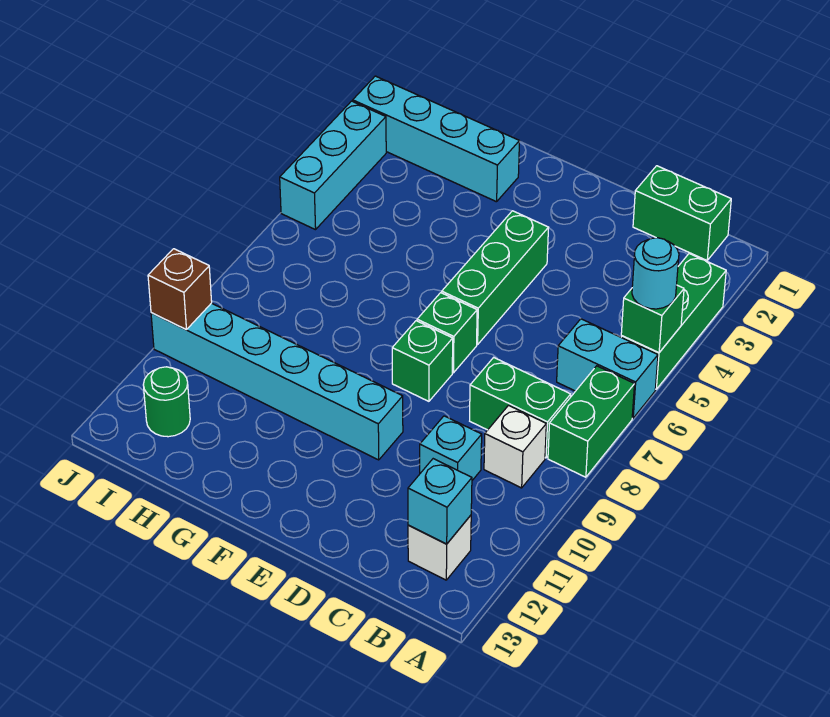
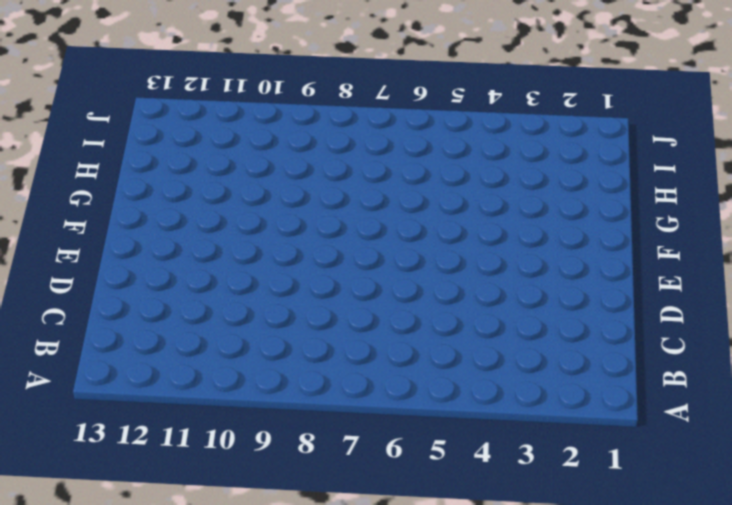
none -> green 1x3 brick [621,254,726,389]
none -> cyan 1x2 brick [557,319,658,418]
none -> green 1x2 brick [548,366,635,477]

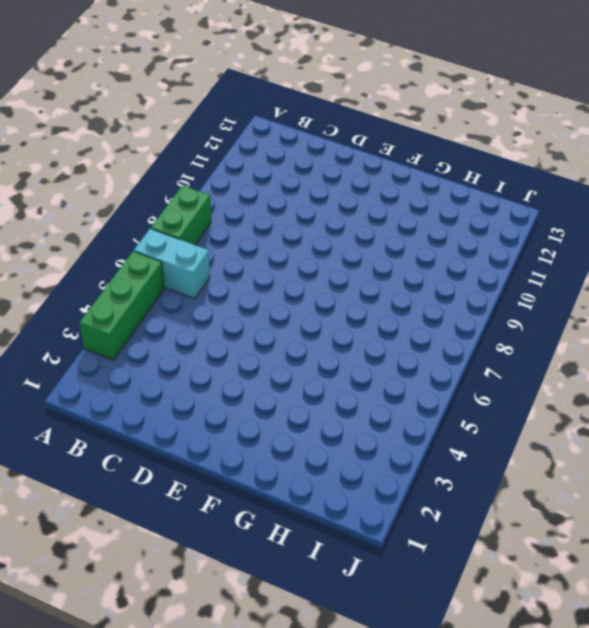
none -> green 1x2 brick [633,166,731,260]
none -> green 1x2 brick [470,357,571,458]
none -> white 1x1 brick [484,405,546,488]

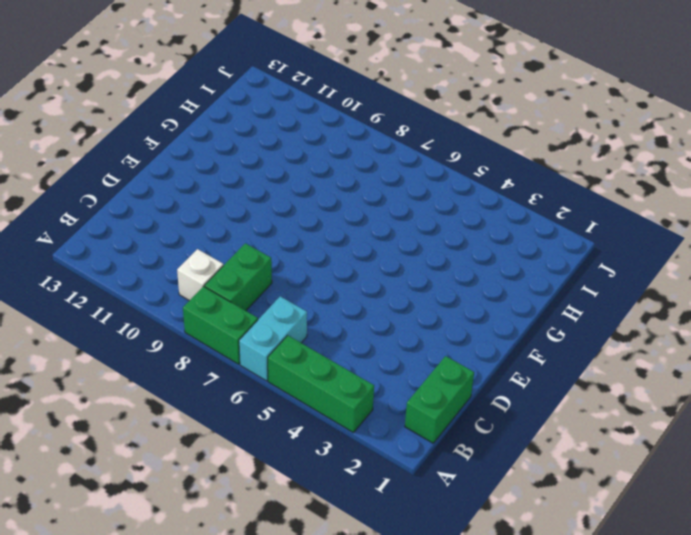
none -> white 1x1 brick [408,515,471,580]
none -> cyan 1x1 brick [420,416,482,480]
none -> green 1x3 brick [442,211,549,345]

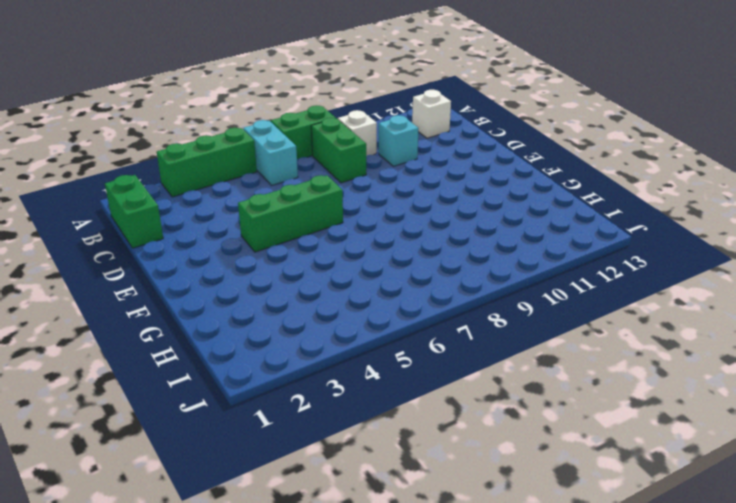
none -> green 1x1 brick [417,293,477,373]
none -> green 1x1 brick [392,321,453,401]
none -> cyan 1x6 brick [151,303,403,460]

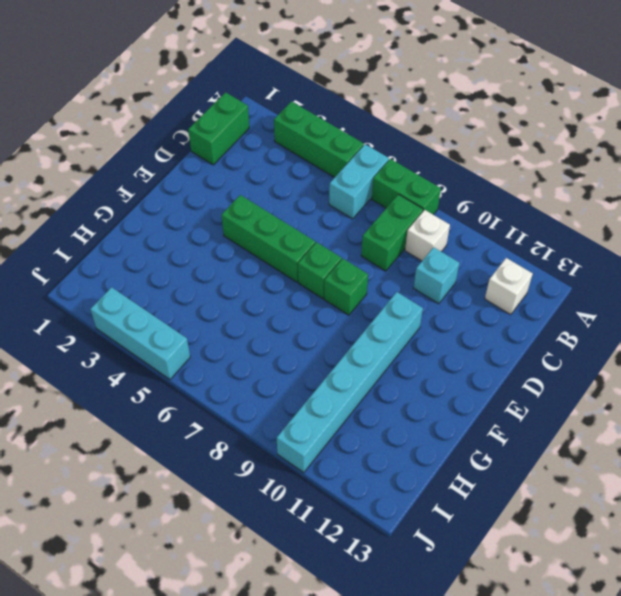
none -> cyan 1x4 brick [353,76,519,202]
none -> green 1x1 round brick [143,367,190,437]
none -> green 1x1 brick [621,285,684,353]

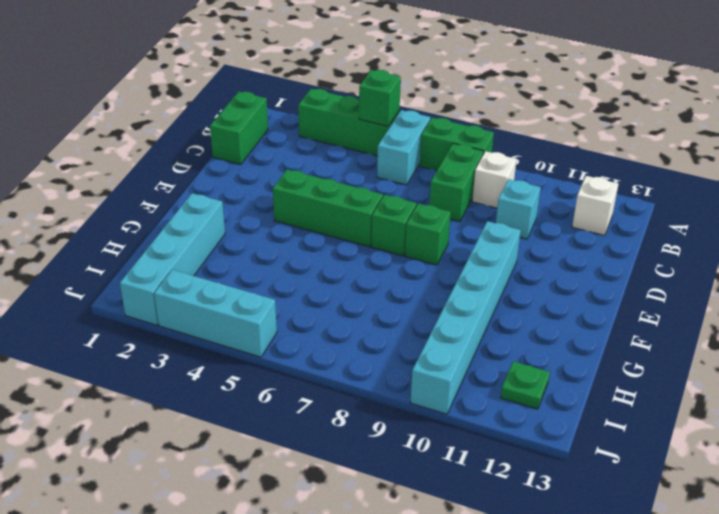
green 1x1 plate [501,361,550,409] -> green 1x1 round brick [143,367,190,437]
none -> cyan 1x1 brick [408,459,472,544]
none -> brown 1x1 brick [148,249,212,330]
none -> cyan 1x1 round brick [632,238,679,309]

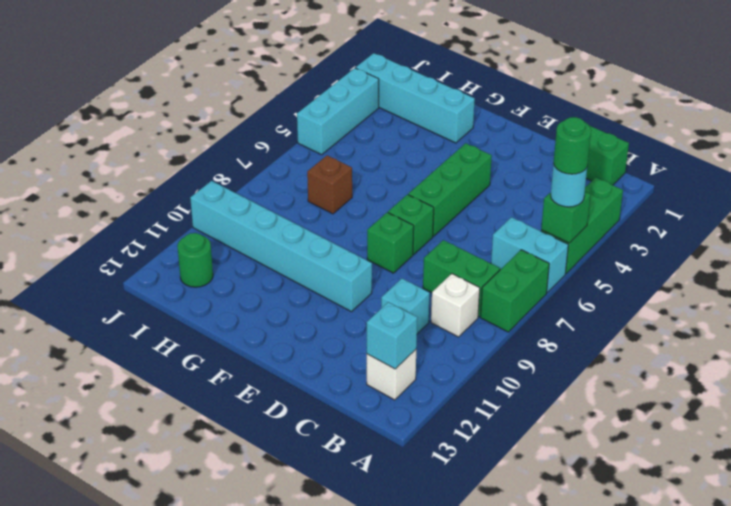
green 1x1 round brick [553,117,591,174] -> none
brown 1x1 brick [307,155,352,214] -> brown 1x1 brick moved to [148,249,212,330]

